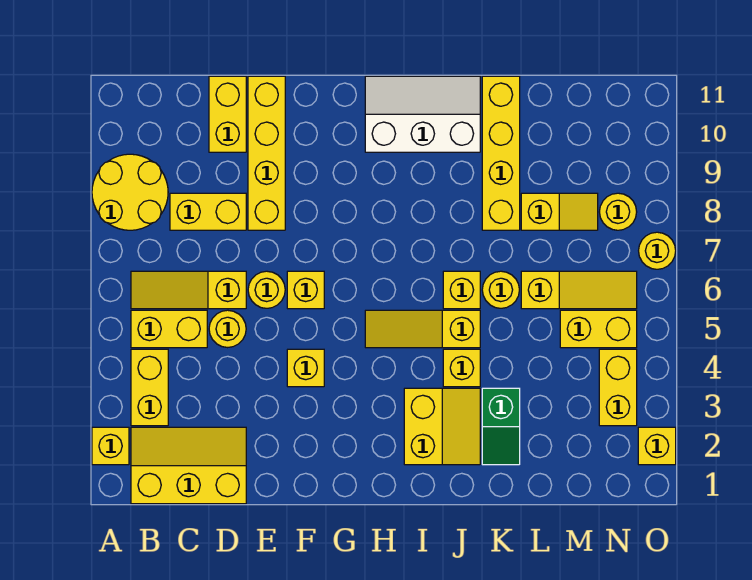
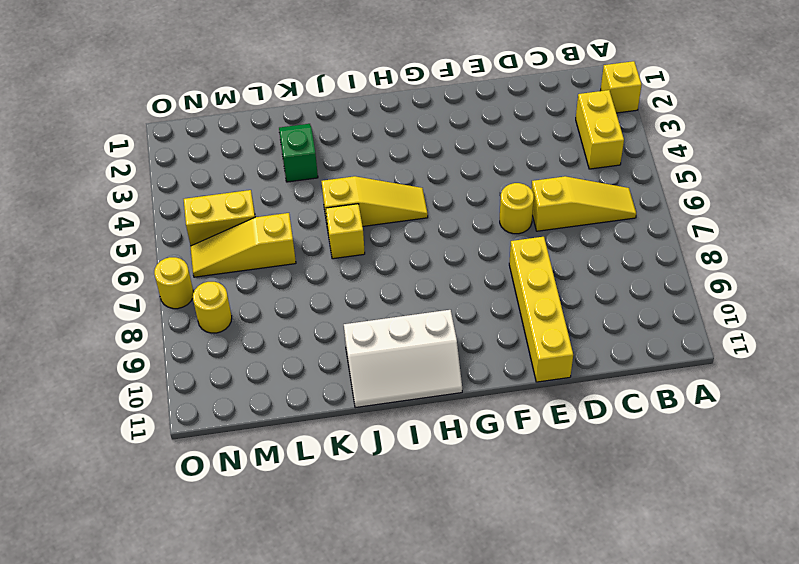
none -> yellow 2x2 round brick [92,154,168,230]
none -> yellow 2x3 slope [131,427,246,504]
none -> yellow 1x2 brick [131,310,207,348]

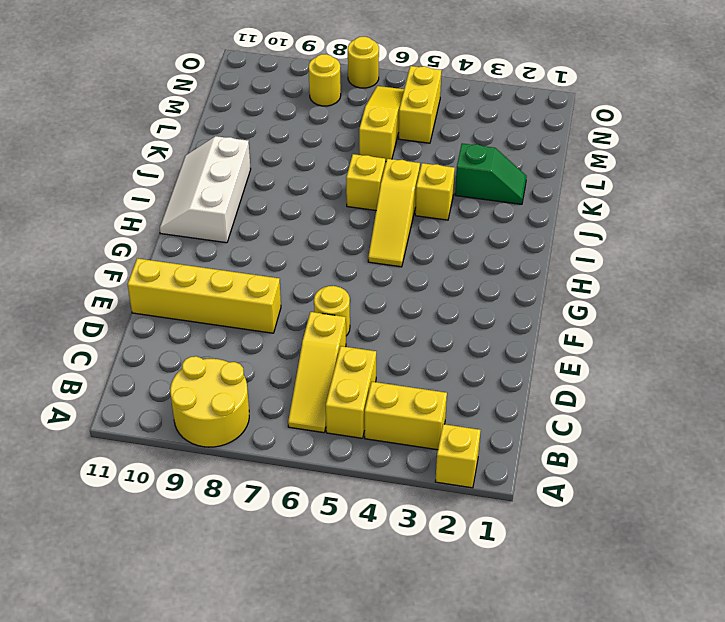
none -> yellow 2x3 slope [131,427,246,504]
none -> yellow 1x2 brick [170,193,246,230]
none -> yellow 1x1 round brick [209,310,246,348]

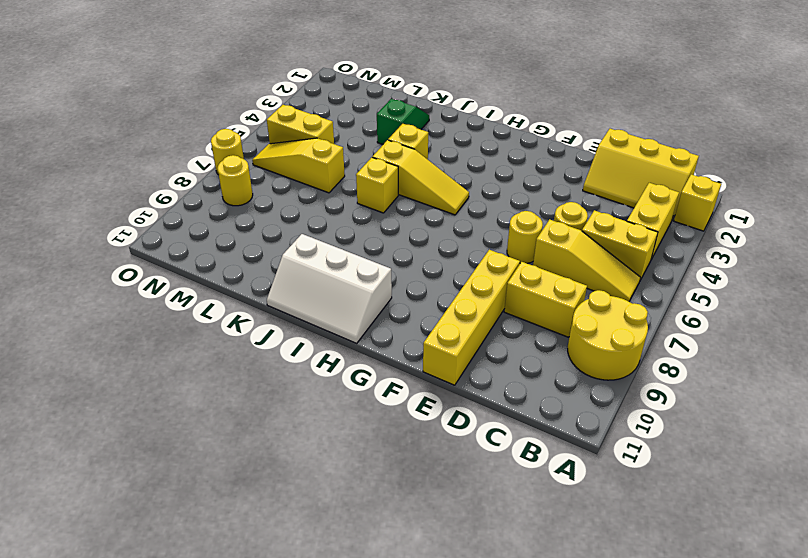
none -> yellow 1x2 brick [209,76,246,152]
none -> yellow 1x1 brick [287,349,324,387]
none -> yellow 1x1 brick [287,271,324,309]

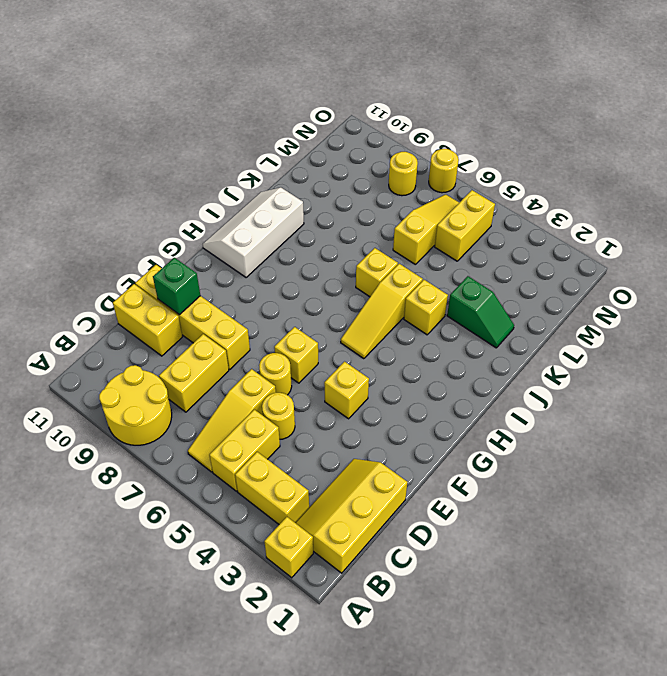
green 1x1 brick [153,258,200,315] -> none
none -> yellow 2x2 slope [404,388,480,465]
none -> yellow 1x1 round brick [482,271,519,308]
none -> yellow 1x4 brick [482,76,520,230]

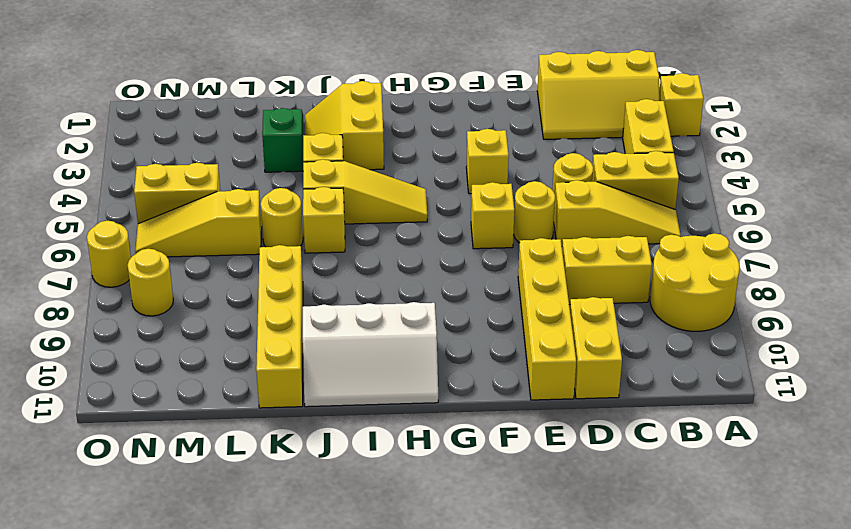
none -> yellow 1x2 slope [521,193,598,230]
none -> yellow 1x2 brick [599,349,637,426]
none -> yellow 1x1 brick [638,427,676,465]

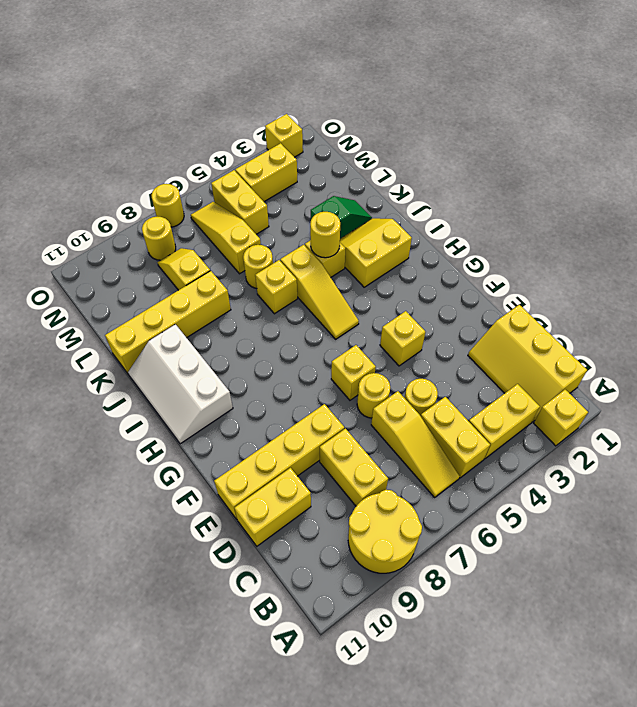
yellow 1x1 round brick [310,212,340,258] -> none

